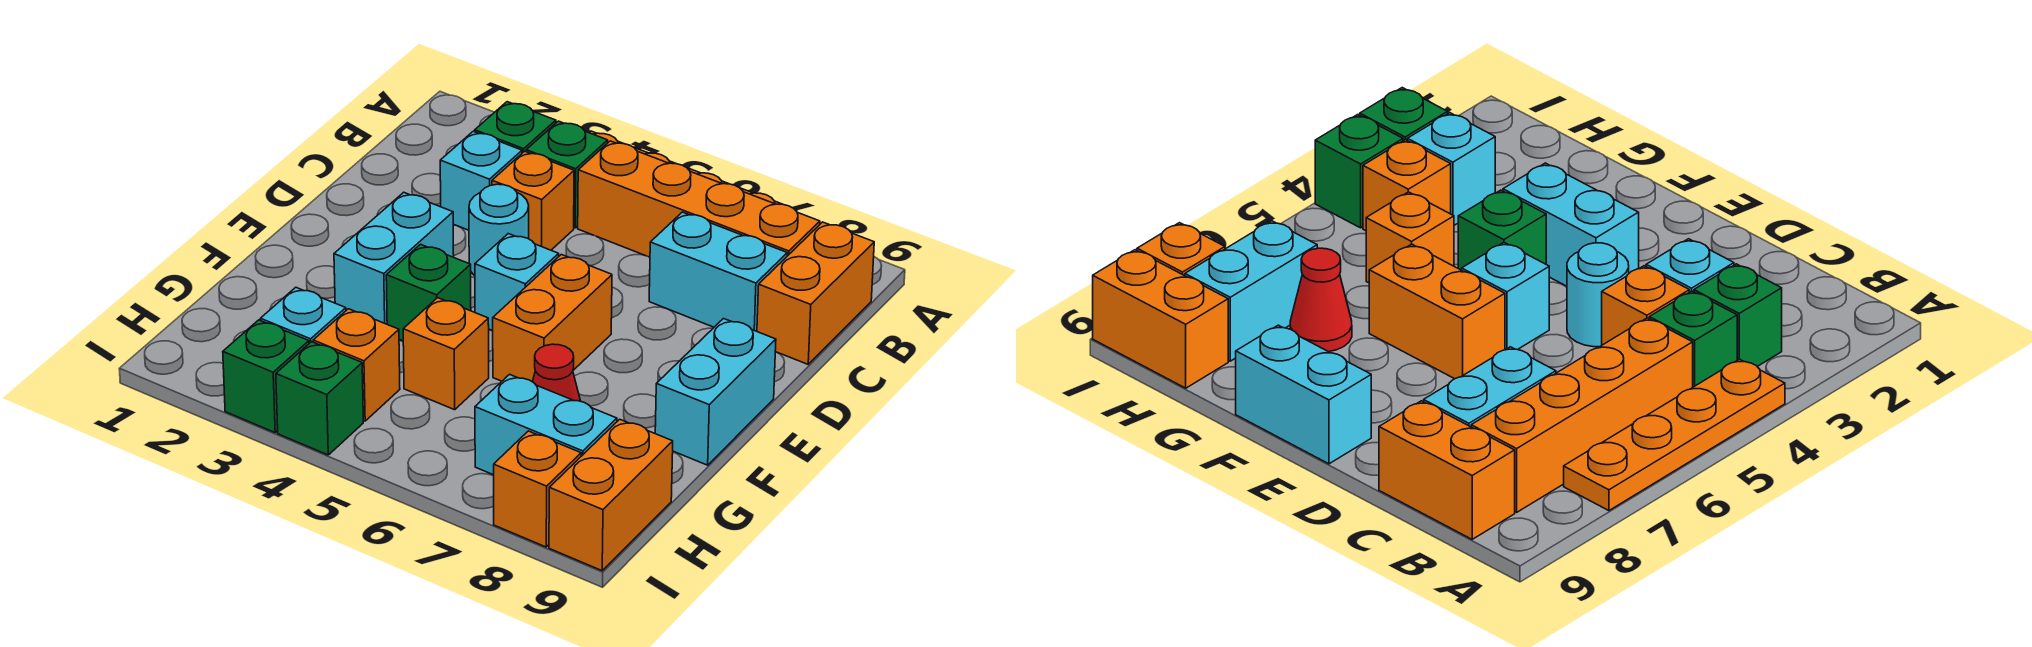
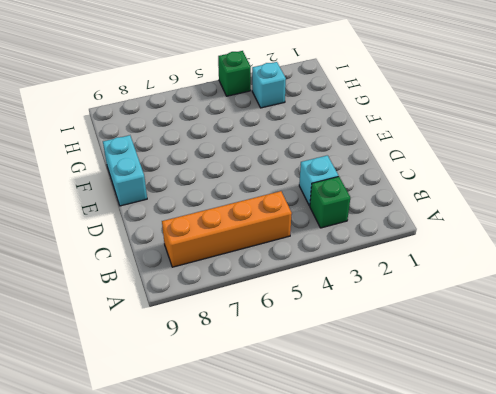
none -> orange 1x4 plate [1564,359,1785,511]
none -> green 1x1 brick [526,121,608,228]
none -> orange 1x2 brick [757,222,874,364]

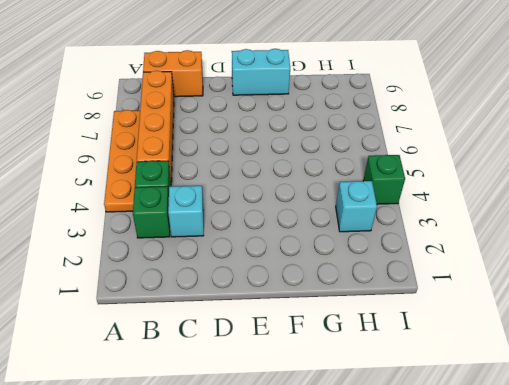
none -> orange 1x1 brick [492,151,574,250]
none -> cyan 1x2 brick [649,212,787,331]
none -> cyan 1x1 round brick [469,184,529,276]

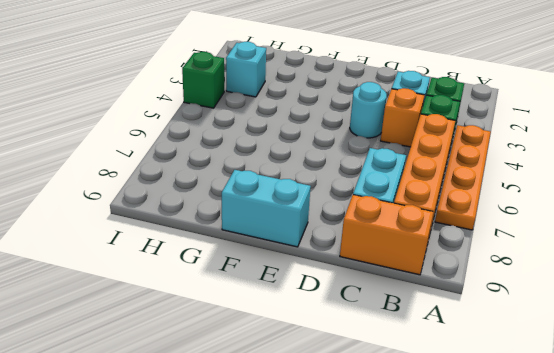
none -> cyan 1x2 brick [334,192,454,324]
none -> cyan 1x1 brick [475,234,559,331]
none -> orange 1x2 brick [493,255,612,381]

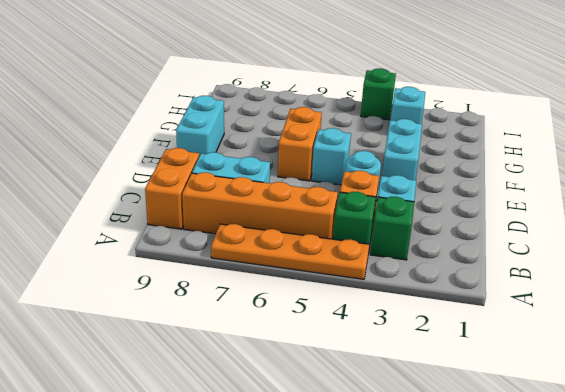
none -> green 1x1 brick [386,244,471,341]
none -> orange 1x1 brick [403,298,489,410]
none -> red 1x1 cone [532,344,580,401]

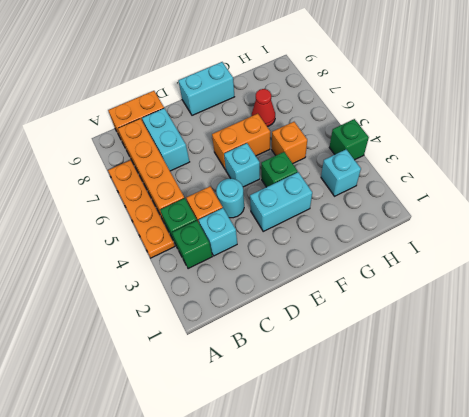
none -> orange 1x1 brick [313,309,400,421]
none -> cyan 1x2 brick [475,374,617,475]
none -> orange 1x2 brick [549,419,673,571]

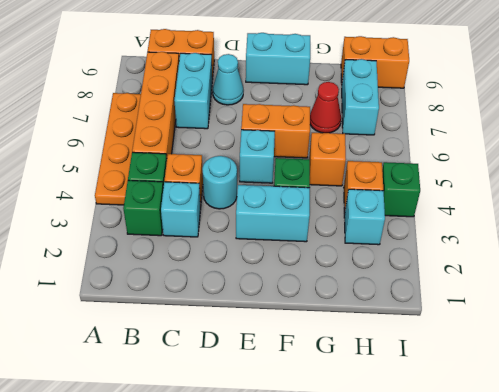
cyan 1x1 cone [213,54,244,105] -> none
none -> green 1x1 brick [223,320,309,433]
none -> orange 1x1 brick [494,431,581,547]

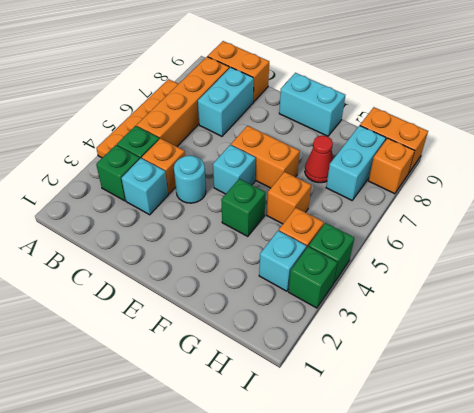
none -> cyan 1x2 brick [334,192,454,324]

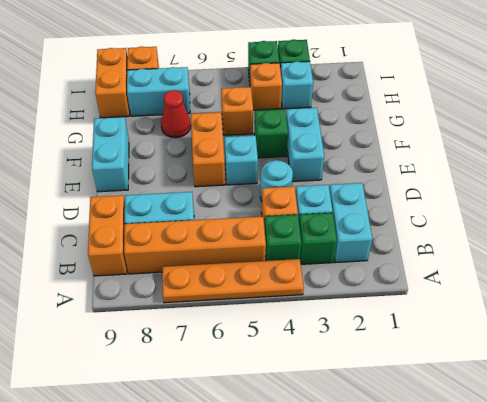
cyan 1x2 brick [330,183,372,263] -> none

